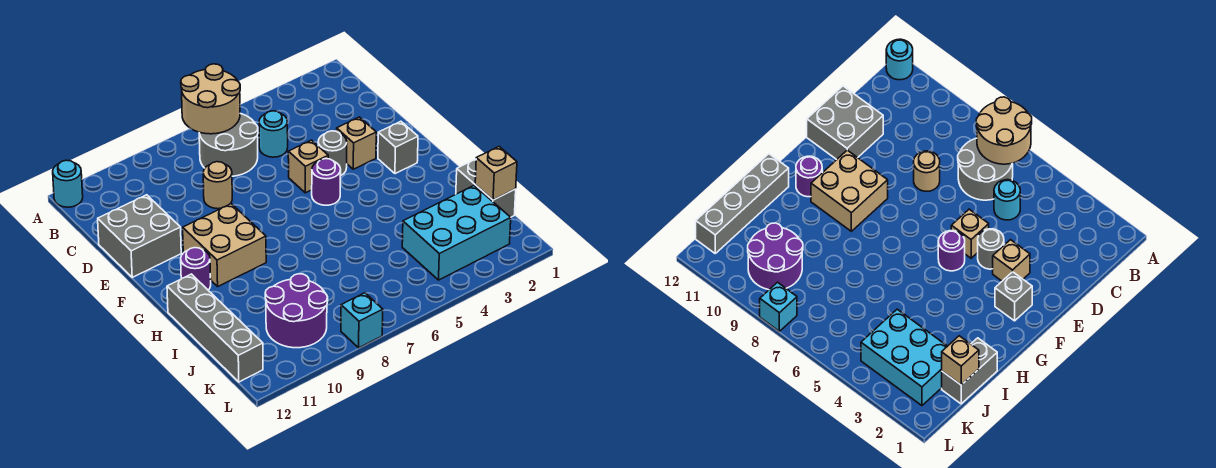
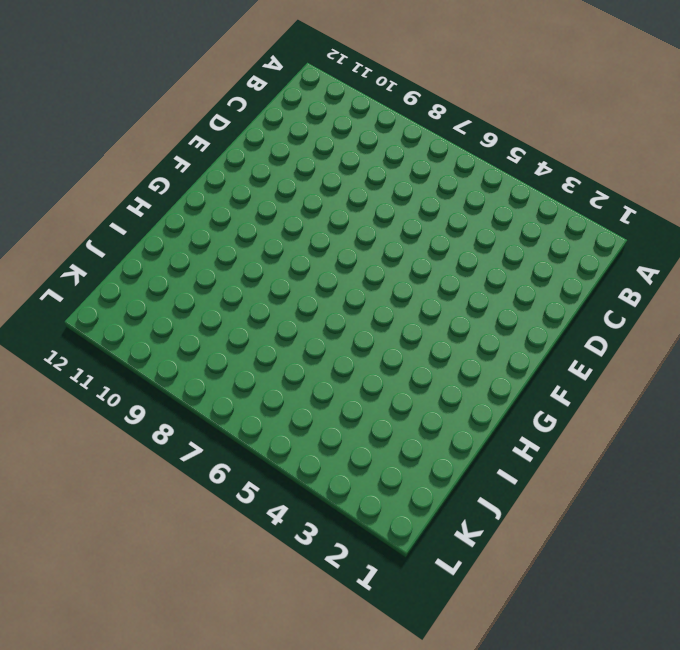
none -> cyan 1x1 round brick [53,160,83,207]
none -> grey 2x2 round brick [199,114,258,176]
none -> cyan 1x1 round brick [259,111,288,157]

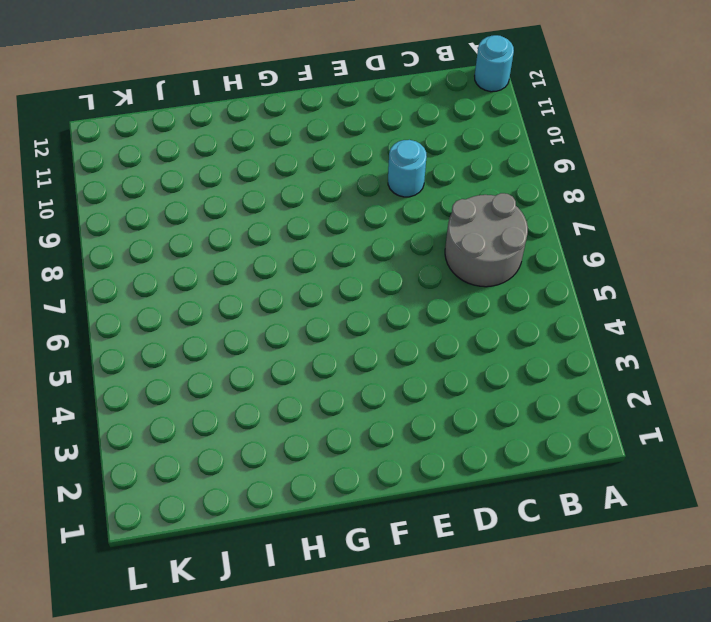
cyan 1x1 round brick [388,140,427,197] -> cyan 1x1 round brick moved to [259,111,288,157]
none -> tan 1x1 round brick [203,162,232,209]
none -> grey 2x2 brick [98,195,181,277]
none -> tan 1x1 brick [337,117,376,169]

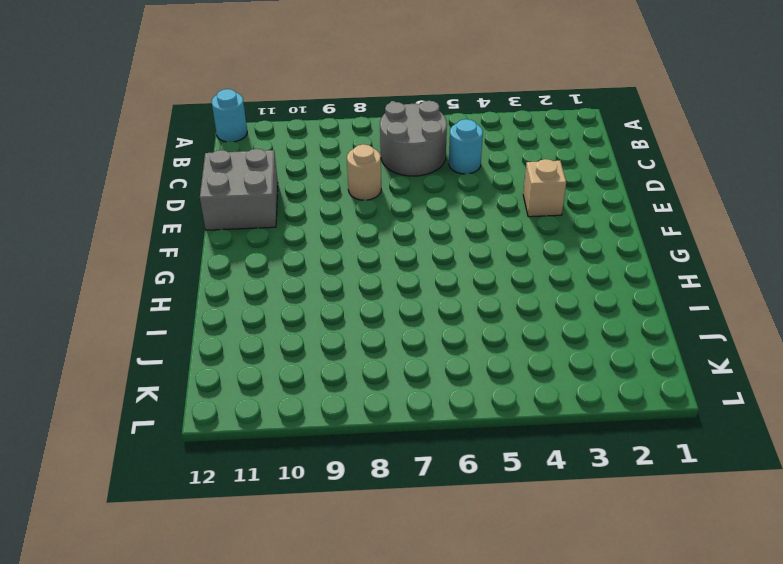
none -> grey 1x1 round brick [318,131,347,176]
none -> tan 1x1 brick [288,140,328,193]
none -> grey 1x1 brick [378,121,418,174]

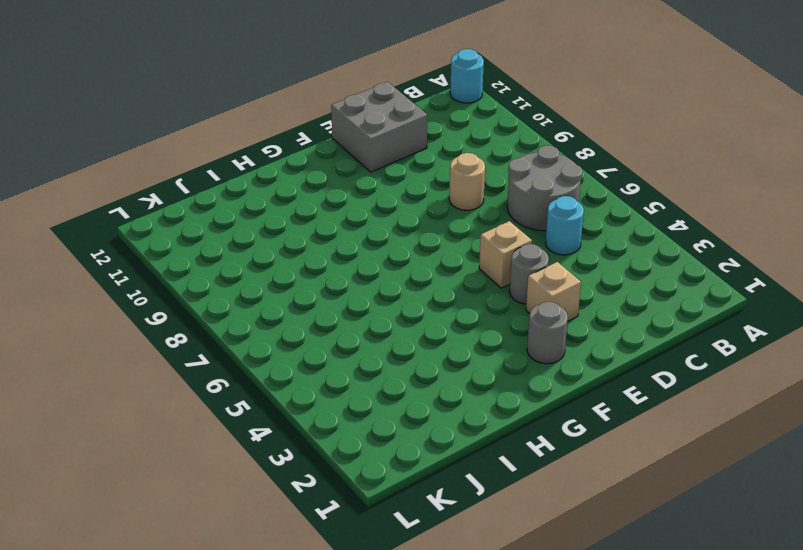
grey 1x1 round brick [527,302,568,364] -> grey 1x1 brick [378,121,418,174]
none -> purple 1x1 round brick [312,159,341,205]
none -> tan 2x2 brick [183,204,266,286]
none -> purple 1x1 round brick [181,248,211,290]

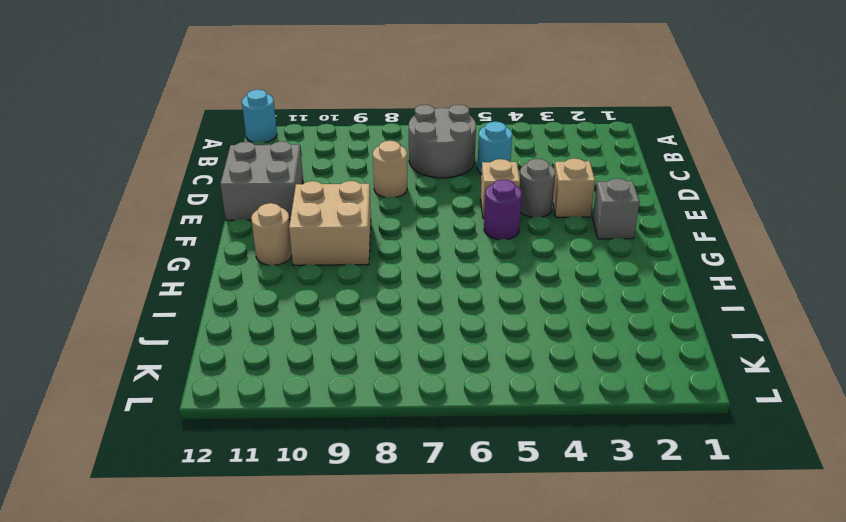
tan 1x1 round brick [251,203,292,265] -> purple 1x1 round brick [181,248,211,290]
none -> grey 1x4 brick [167,274,263,382]
none -> grey 1x2 brick [456,159,516,217]
none -> cyan 2x3 brick [402,186,511,280]

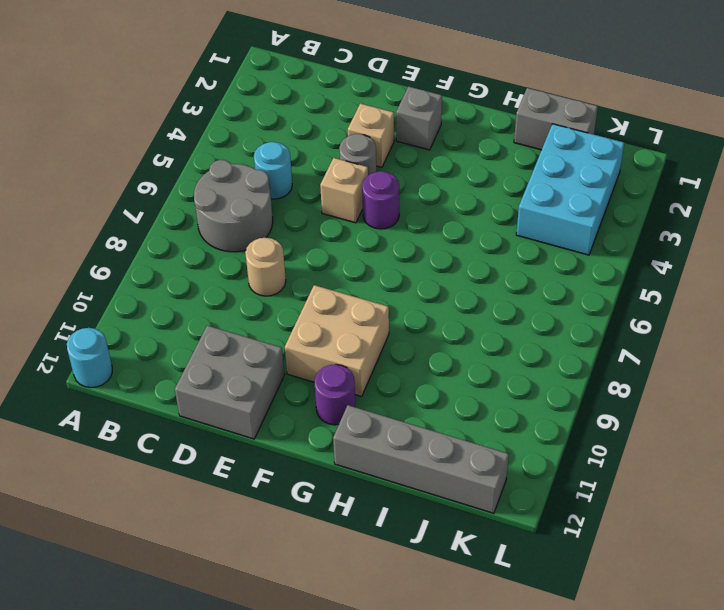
none -> purple 2x2 round brick [265,274,328,348]
none -> cyan 1x1 brick [341,293,383,348]
none -> tan 2x2 round brick [181,64,240,134]

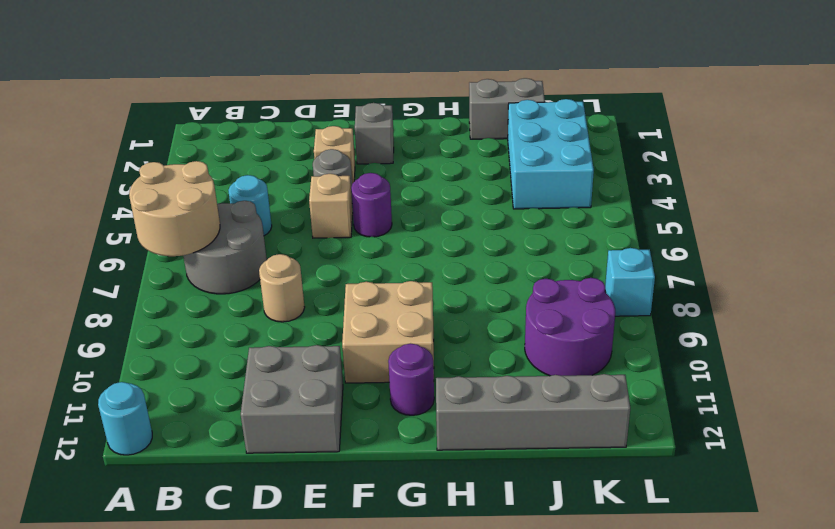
none -> tan 1x1 brick [475,147,517,200]

